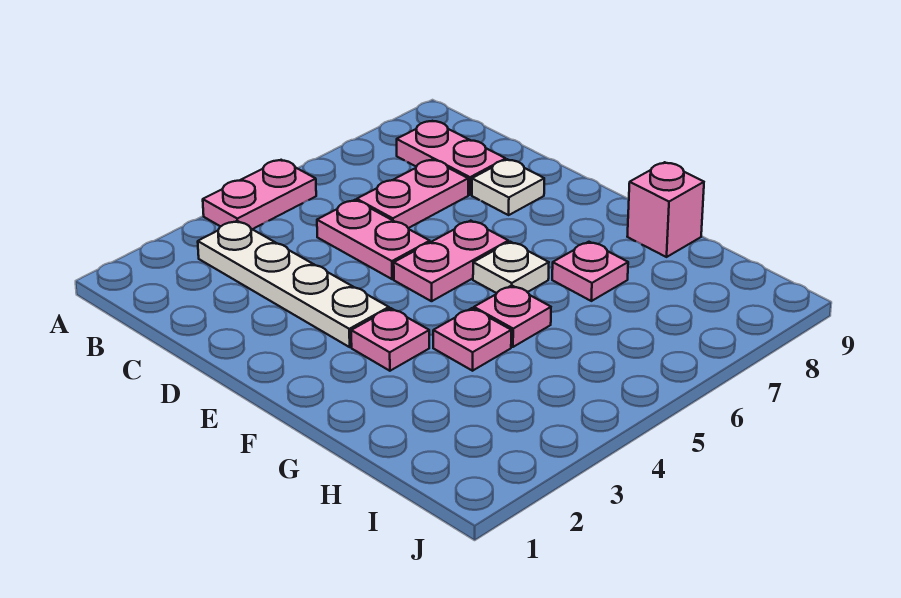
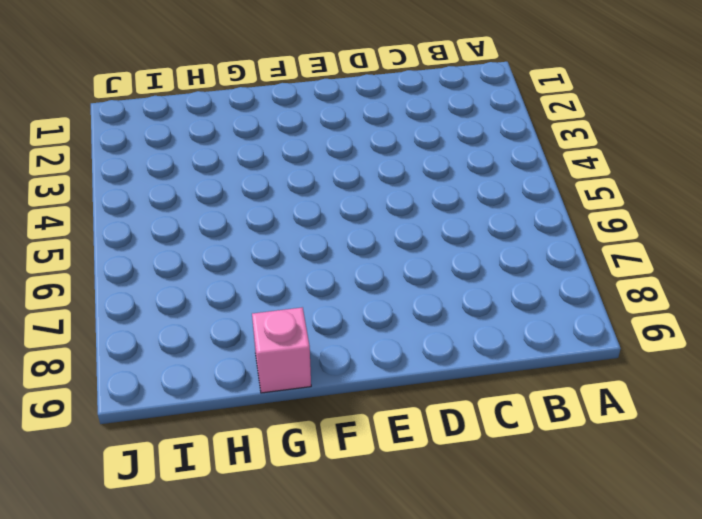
none -> pink 1x2 plate [203,160,316,229]
none -> white 1x4 plate [198,221,389,347]
none -> pink 1x2 plate [397,121,506,195]

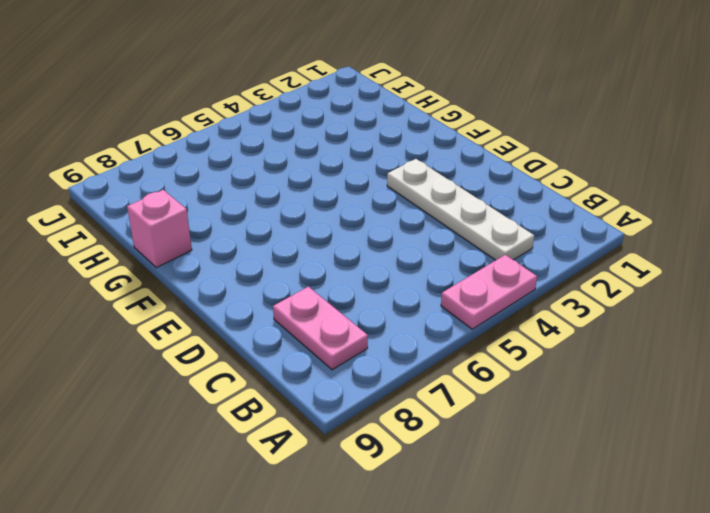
none -> pink 1x2 plate [317,200,430,279]
none -> pink 1x2 plate [357,160,468,228]
none -> white 1x1 plate [472,159,544,215]

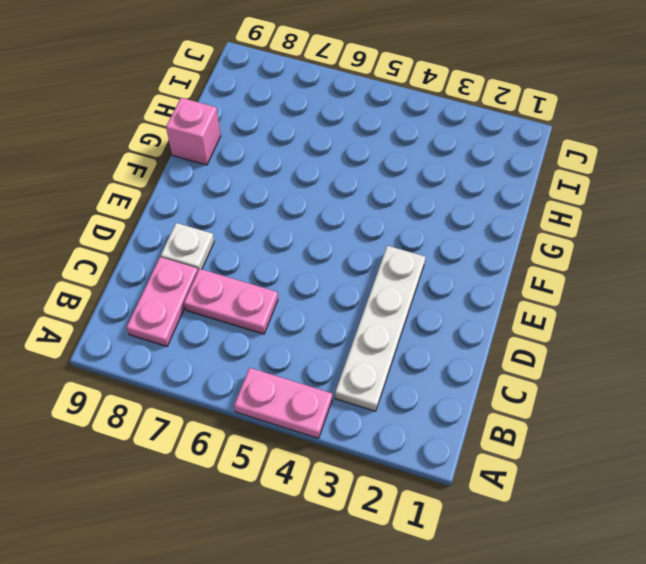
none -> pink 1x2 plate [317,200,430,279]
none -> pink 1x2 plate [394,221,508,301]
none -> pink 1x1 plate [351,308,429,371]

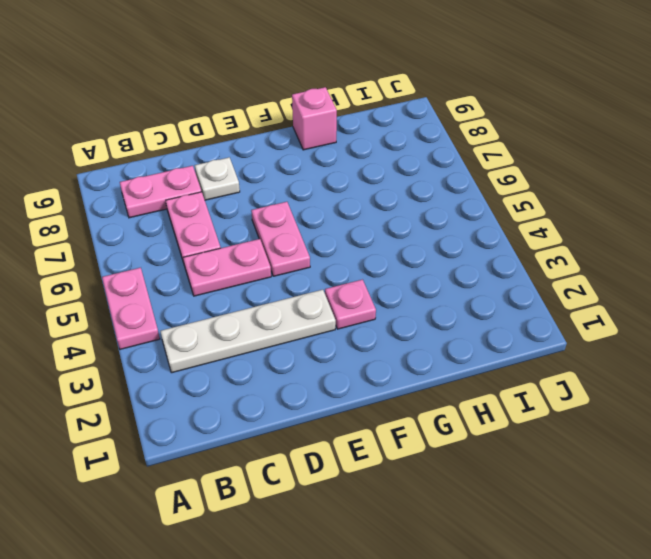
none -> white 1x1 plate [473,242,549,293]
none -> pink 1x1 plate [433,308,511,371]
none -> pink 1x1 plate [474,285,551,347]

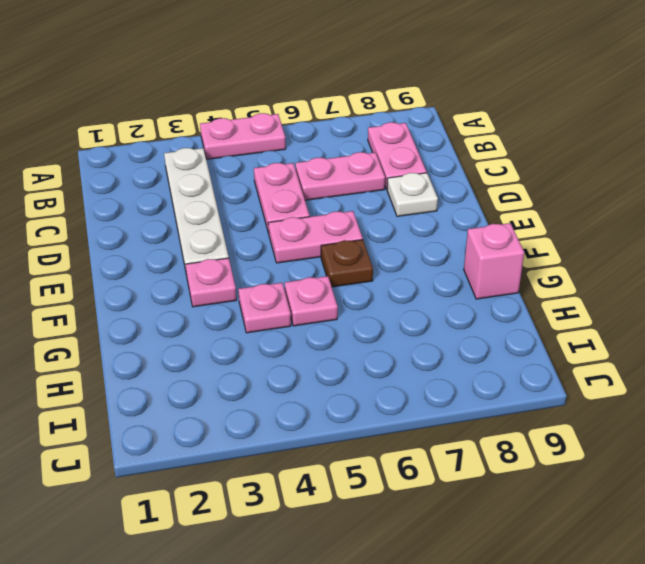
brown 1x1 plate [321,240,373,287] -> white 1x1 plate [473,242,549,293]
none -> pink 1x1 plate [552,242,628,301]

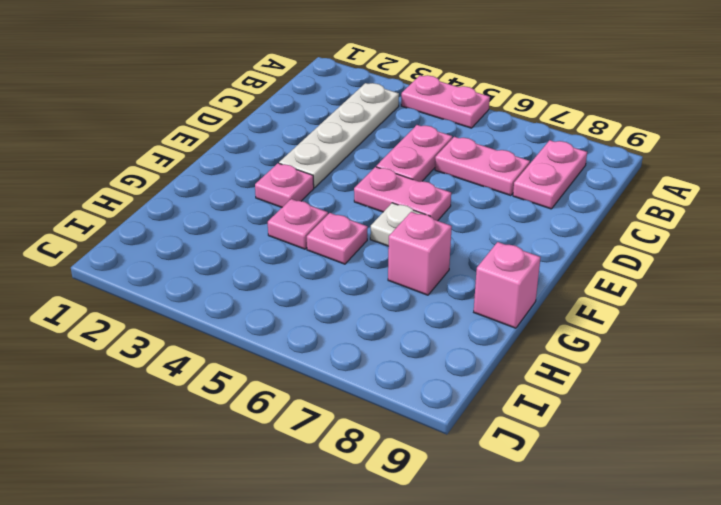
pink 1x1 brick [388,212,452,295] -> pink 1x1 plate [552,242,628,301]
none -> white 1x1 plate [472,159,544,215]

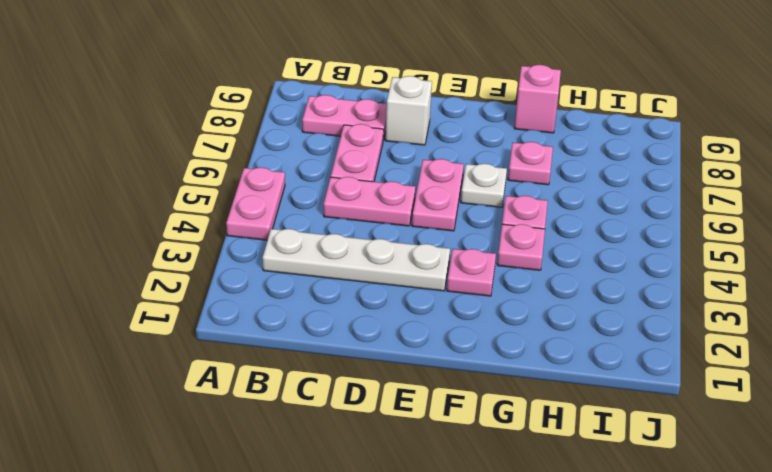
white 1x1 brick [385,76,432,145] -> white 1x1 plate [472,159,544,215]

